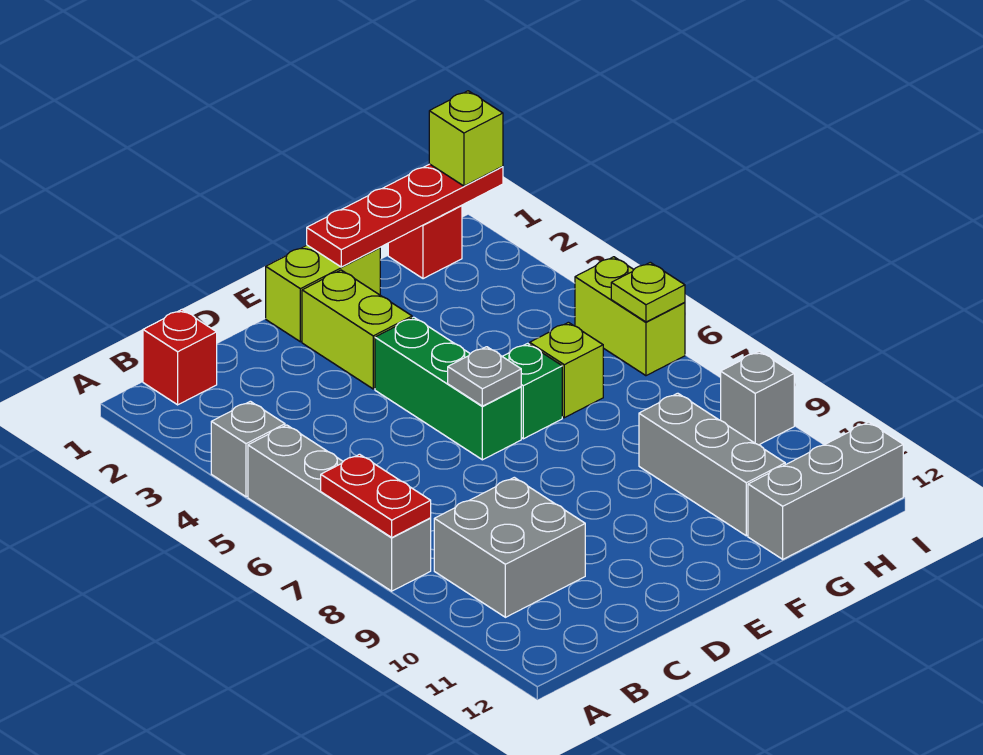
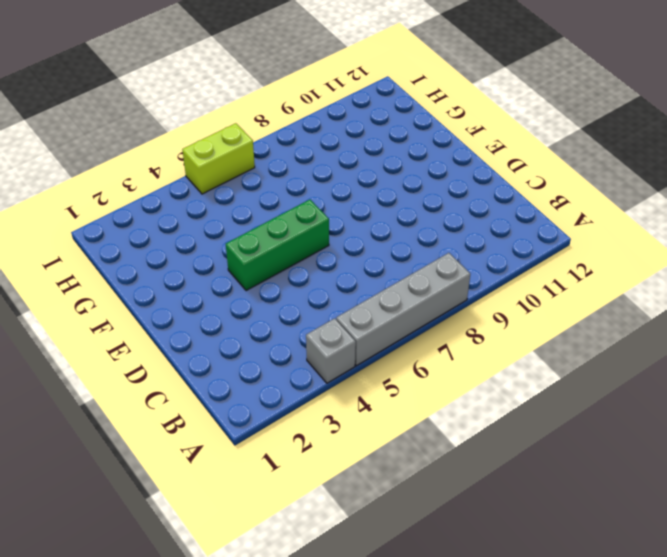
none -> red 1x1 brick [143,310,217,405]
none -> grey 2x2 brick [434,477,585,617]
none -> lime 1x2 brick [266,245,380,342]

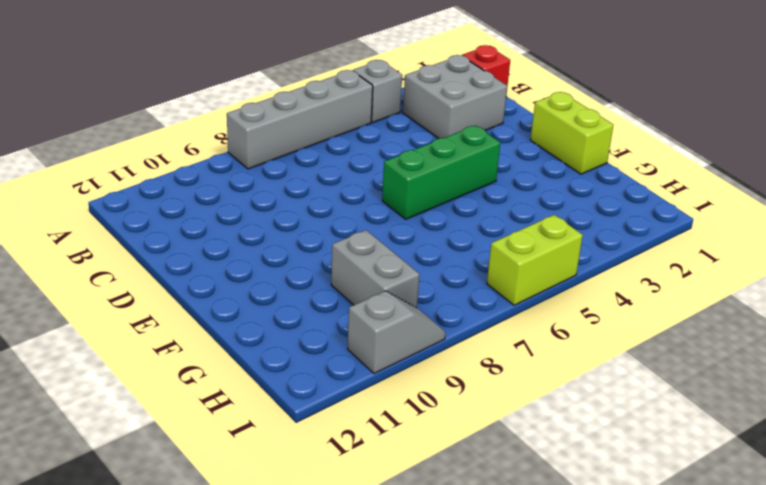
grey 2x2 brick [403,55,507,139] -> grey 2x2 brick moved to [434,477,585,617]
grey 1x2 brick [331,230,419,308] -> grey 1x3 brick [639,393,785,536]
grey 1x2 slope [348,291,445,374] -> grey 1x1 brick [721,351,794,445]
none -> lime 1x2 brick [302,270,412,389]
none -> green 1x1 brick [502,343,562,439]
none -> lime 1x1 brick [530,322,603,418]

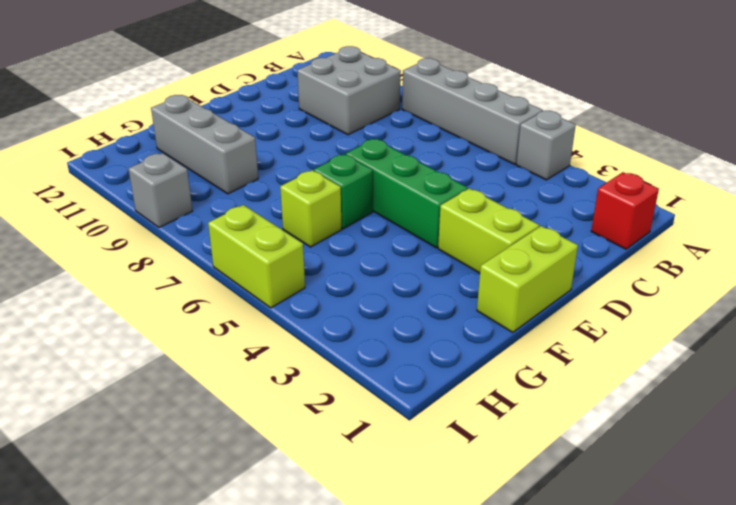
none -> grey 1x3 brick [748,422,903,559]
none -> red 1x1 brick [388,206,462,279]
none -> red 1x2 plate [321,454,431,537]

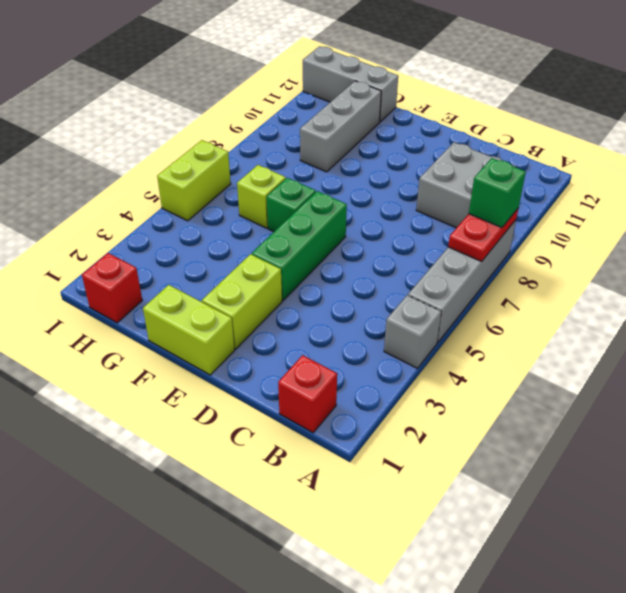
green 1x1 brick [469,158,526,228] -> none
none -> grey 1x1 brick [721,351,794,445]
none -> grey 1x1 plate [448,347,521,406]
none -> red 1x4 plate [307,164,503,267]

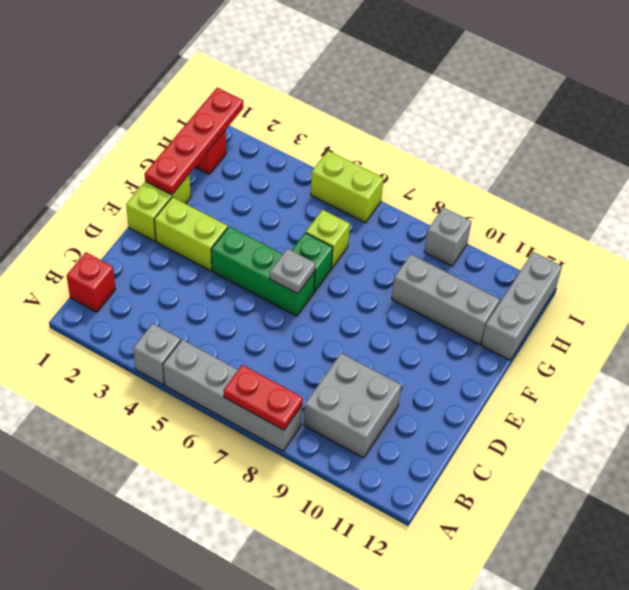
none -> lime 1x1 plate [611,262,685,322]
none -> lime 1x1 brick [429,91,503,186]

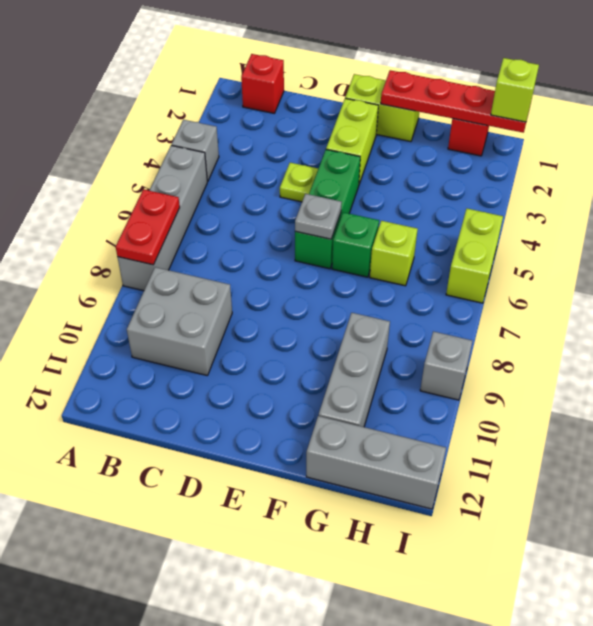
lime 1x1 plate [280,163,318,202] -> lime 1x1 plate moved to [611,262,685,322]

